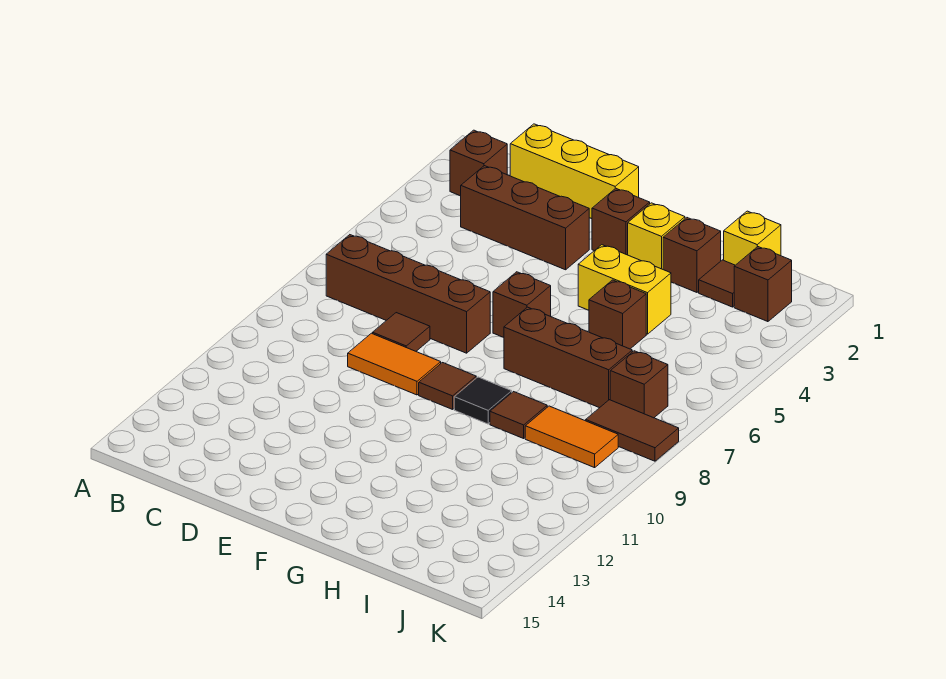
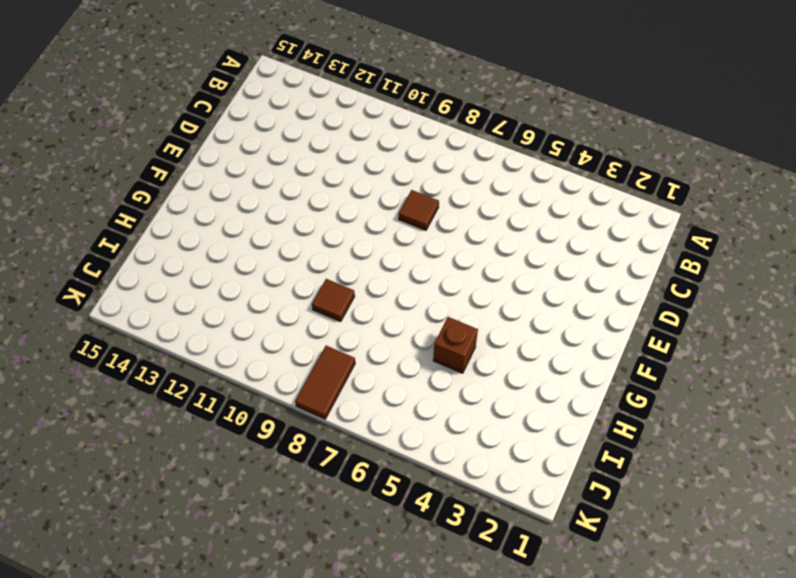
none -> brown 1x1 brick [450,130,507,196]
none -> brown 1x4 brick [326,235,490,353]
none -> yellow 1x3 brick [510,124,639,219]

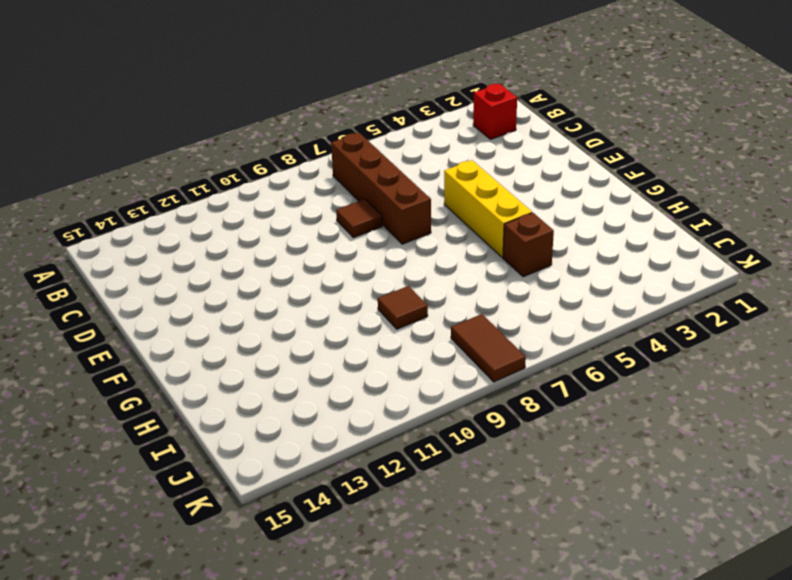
red 1x1 brick [473,84,517,139] -> brown 1x1 brick [450,130,507,196]
yellow 1x3 brick [444,160,532,257] -> yellow 1x3 brick moved to [510,124,639,219]
none -> brown 1x3 brick [461,166,589,270]
none -> orange 1x2 tile [348,333,441,395]
none -> brown 1x1 brick [592,188,650,255]

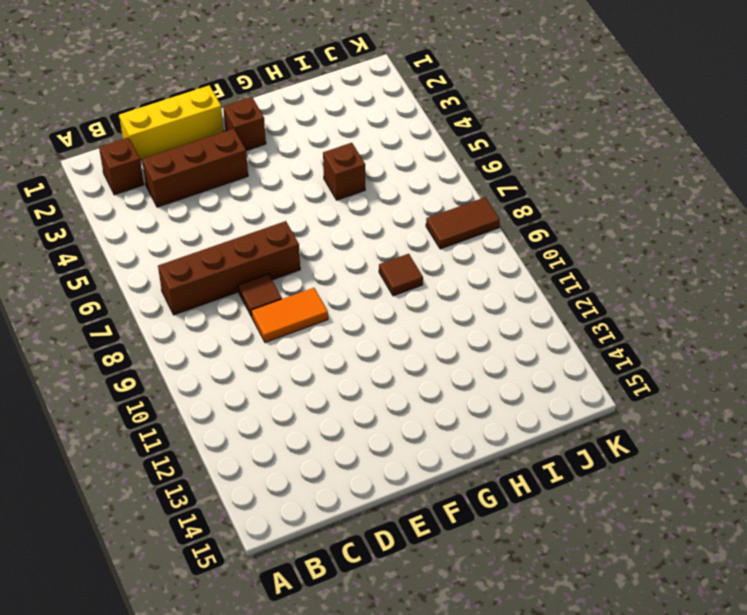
none -> brown 1x1 brick [493,272,551,338]
none -> brown 1x1 tile [419,363,476,409]
none -> yellow 1x1 brick [628,203,685,269]

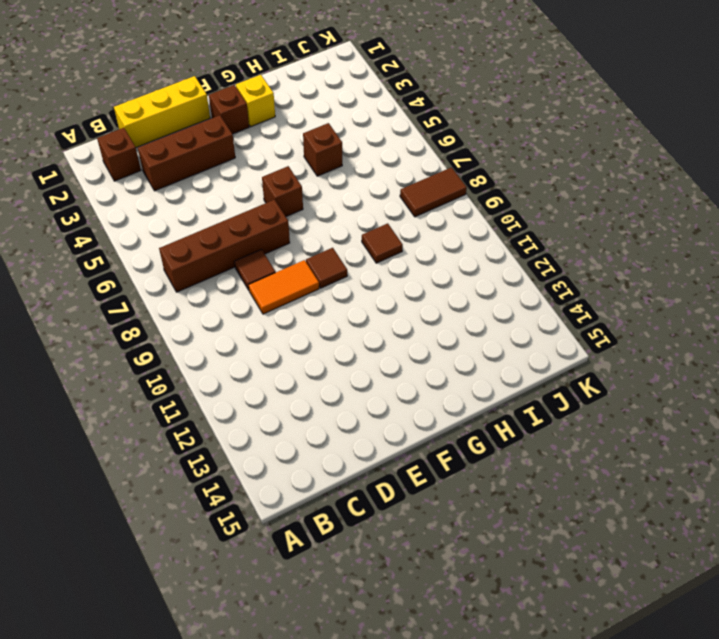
none -> yellow 1x2 brick [578,245,671,334]
none -> brown 1x3 brick [504,307,632,408]
none -> black 1x1 tile [454,377,512,424]

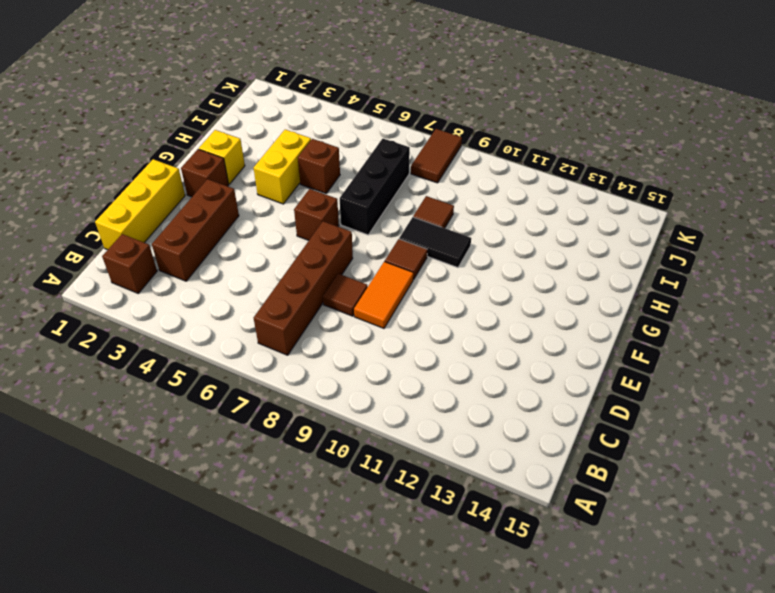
black 1x3 brick [340,139,410,235] -> brown 1x3 brick [504,307,632,408]
black 1x2 tile [399,217,471,268] -> black 1x1 tile [454,377,512,424]
none -> brown 1x1 brick [663,218,721,292]
none -> yellow 1x1 brick [724,211,781,265]
none -> brown 1x1 tile [699,260,735,307]

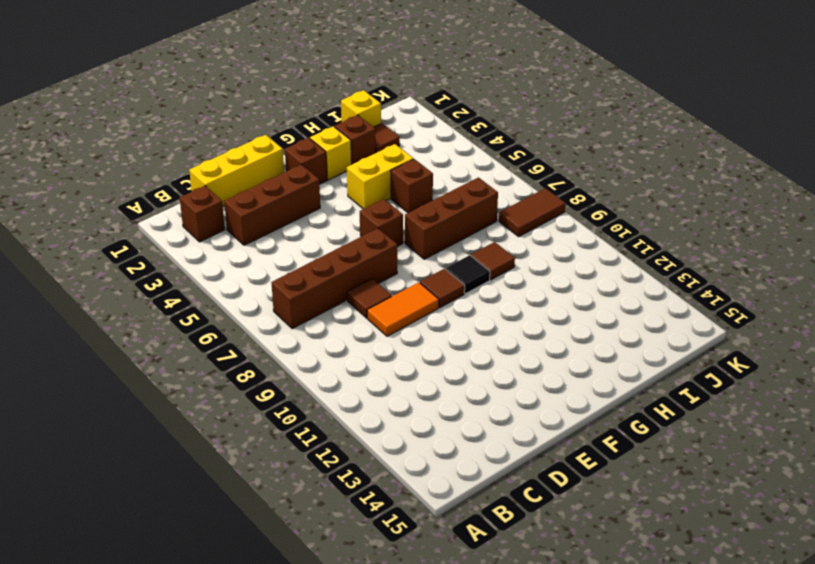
none -> orange 1x2 tile [525,406,618,468]
none -> brown 1x1 brick [734,247,792,322]
none -> brown 1x1 brick [610,351,668,418]

